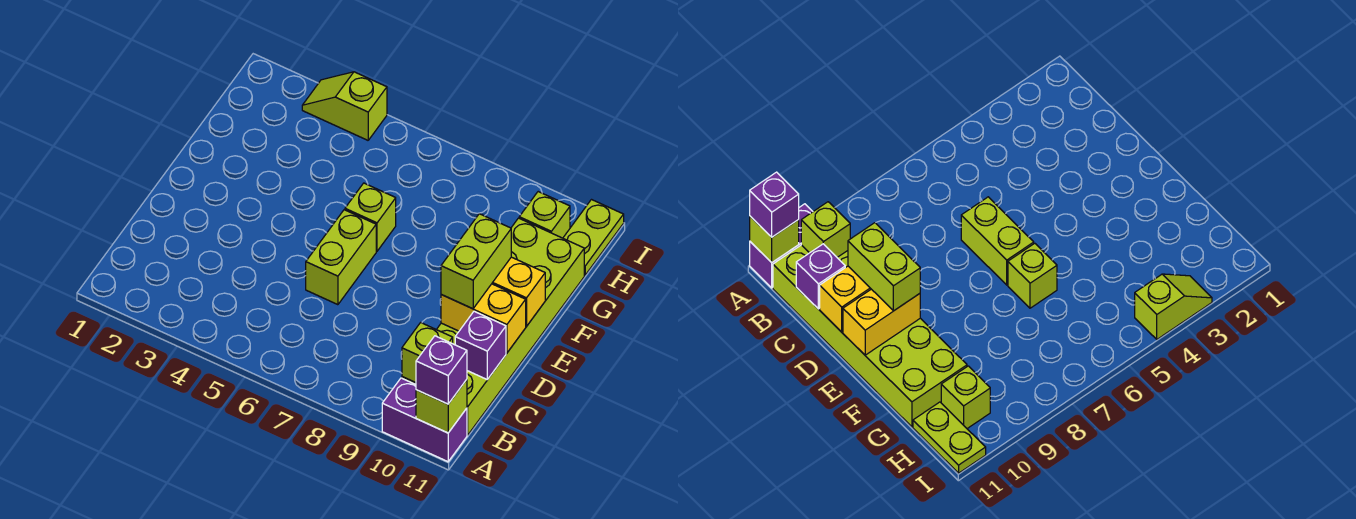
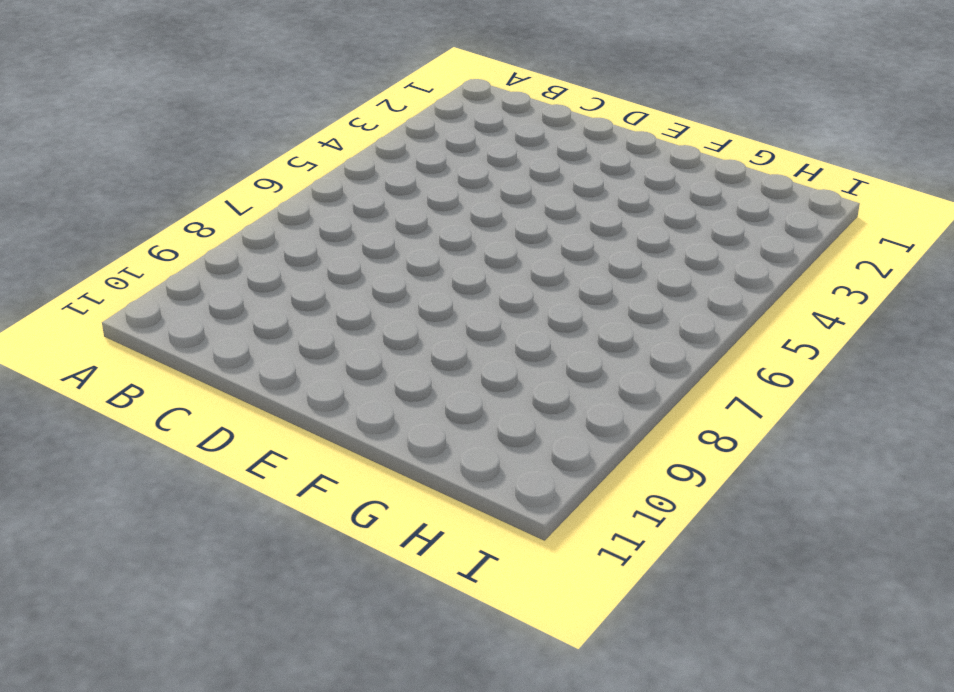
none -> purple 1x2 brick [382,378,467,462]
none -> lime 2x6 brick [402,218,584,435]
none -> lime 1x2 brick [306,210,376,305]

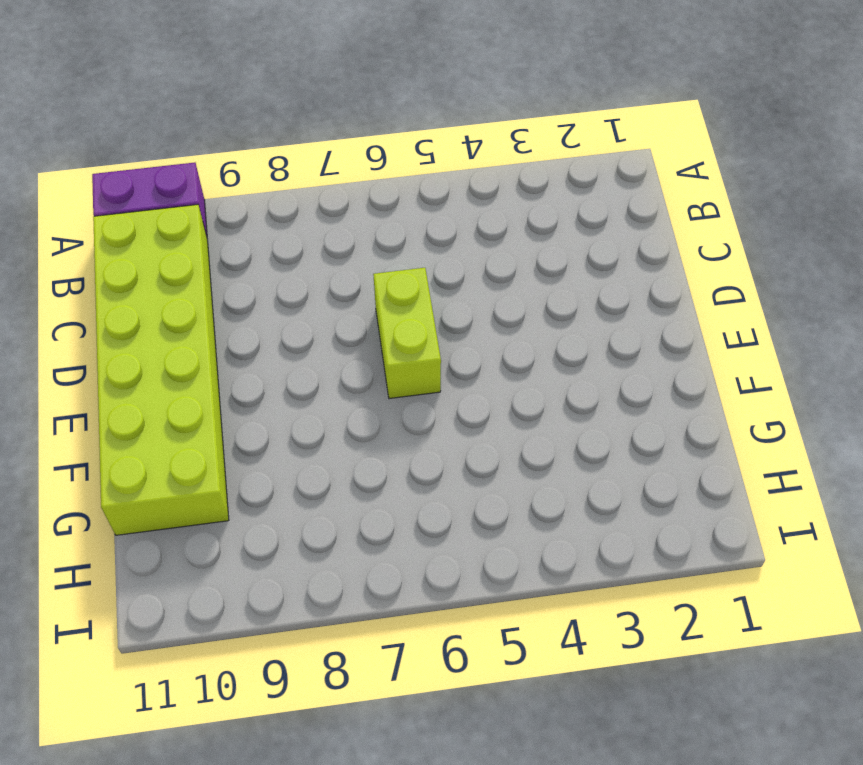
none -> lime 1x1 brick [345,183,396,251]
none -> lime 1x1 brick [519,192,570,238]
none -> lime 1x2 plate [563,200,624,275]

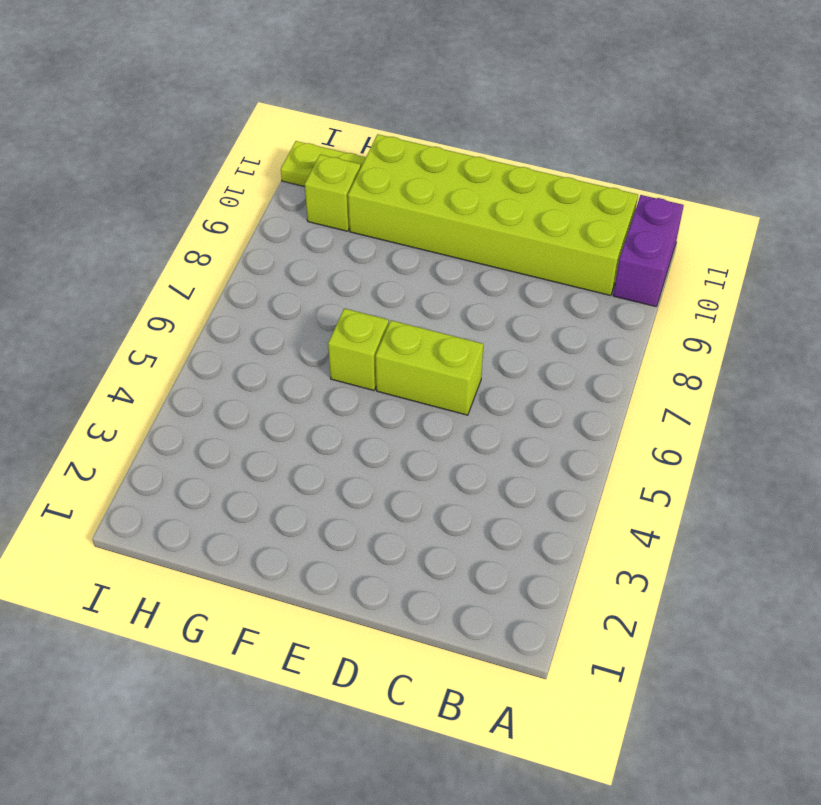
none -> lime 1x2 slope [302,72,387,140]
none -> lime 1x1 brick [416,380,467,433]
none -> lime 1x1 brick [402,323,453,383]

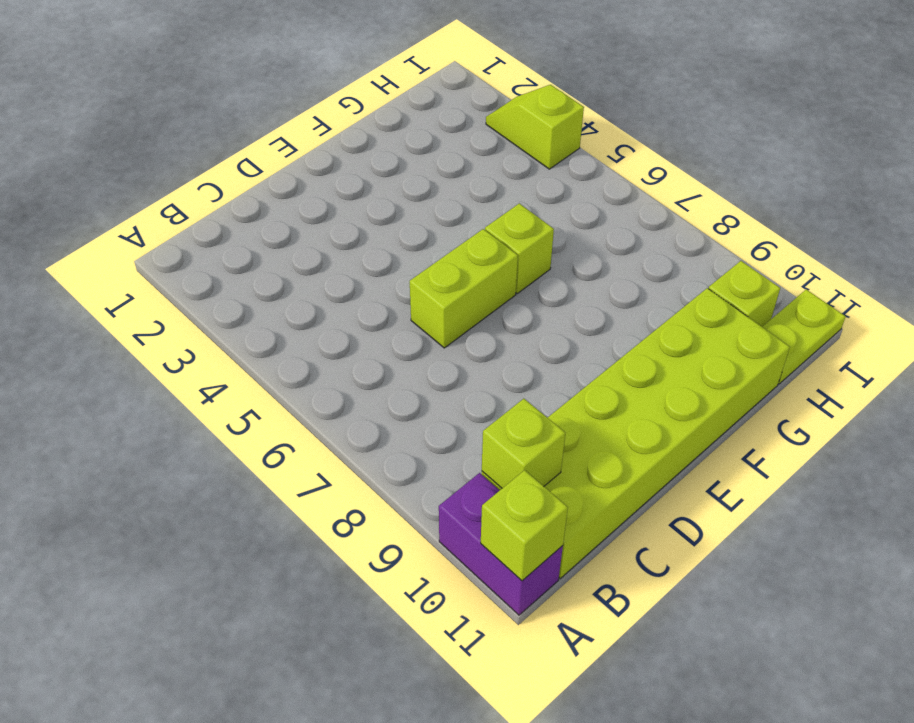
none -> purple 1x1 brick [455,311,506,380]
none -> yellow 1x2 brick [441,284,526,353]
none -> yellow 1x2 brick [492,257,545,326]

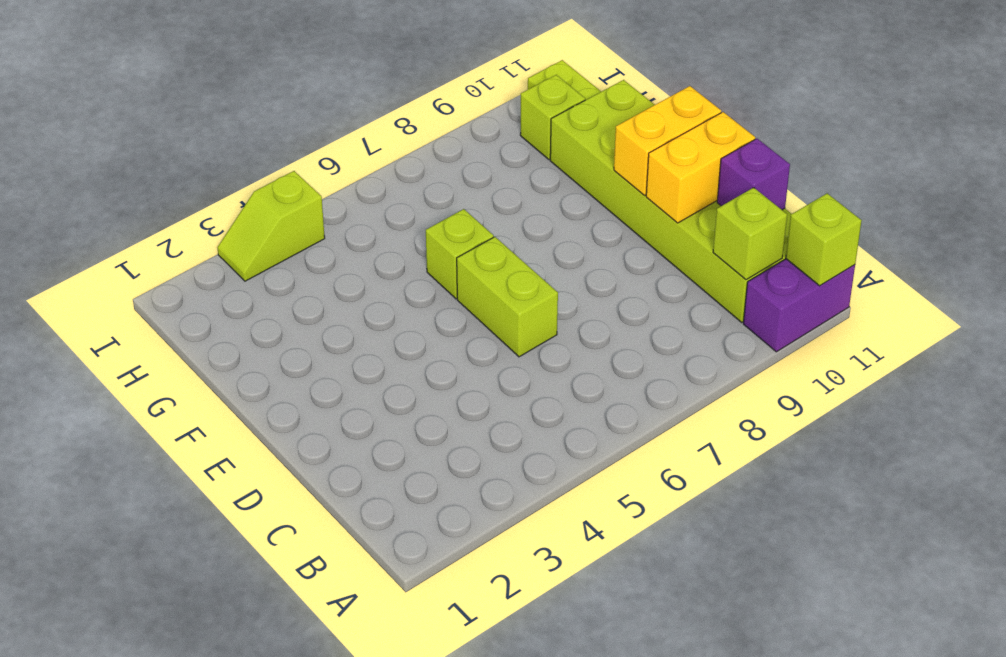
none -> purple 1x1 brick [416,336,467,404]
none -> lime 1x2 brick [441,214,511,309]

